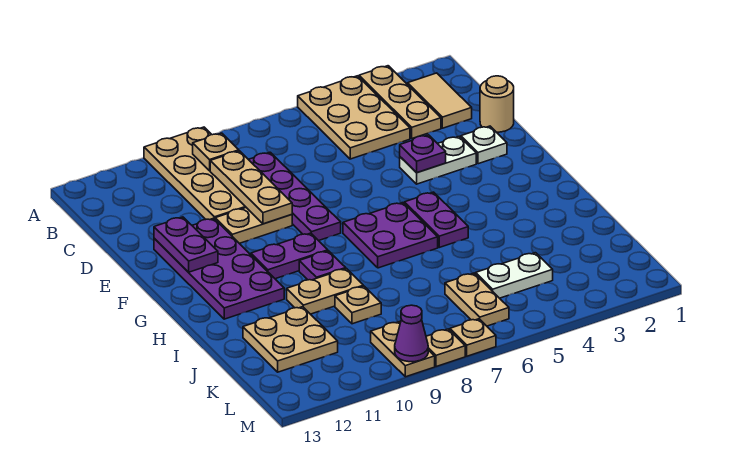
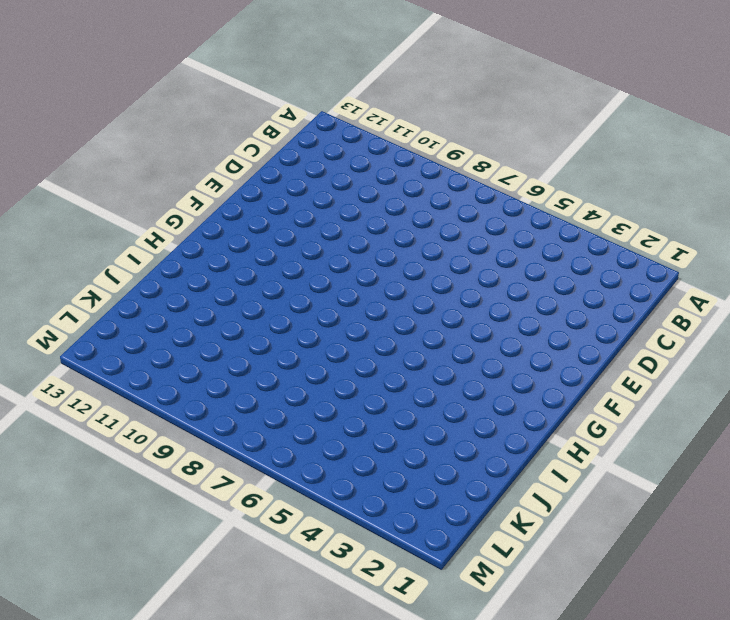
none -> tan 1x3 plate [359,66,441,138]
none -> tan 2x3 plate [298,76,410,159]
none -> tan 2x4 plate [144,127,246,220]

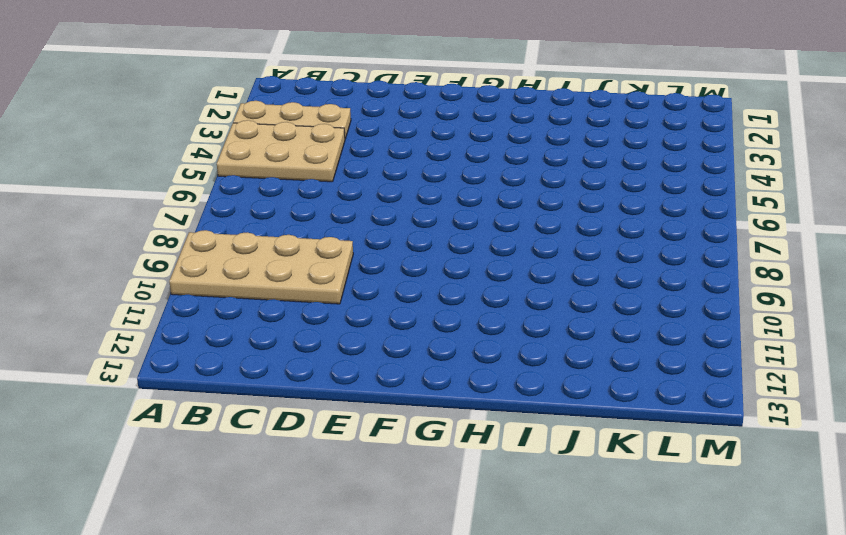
none -> tan 1x2 tile [408,73,472,128]
none -> purple 1x4 plate [248,152,341,241]
none -> tan 1x1 round brick [480,76,514,132]

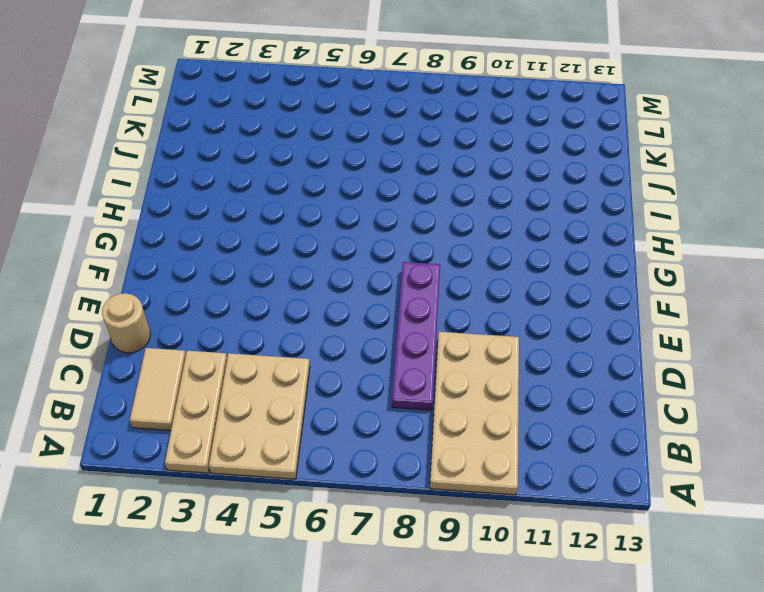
none -> white 1x1 plate [461,126,507,164]
none -> white 1x2 plate [400,136,476,184]
none -> tan 1x2 plate [215,208,292,243]

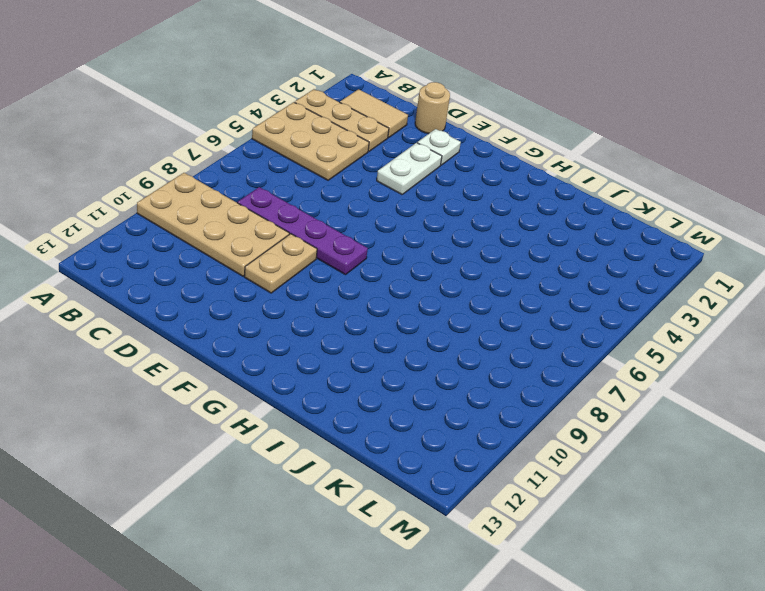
none -> purple 2x4 plate [154,218,284,319]
none -> purple 1x2 plate [404,192,468,247]
none -> purple 2x2 plate [343,203,438,268]

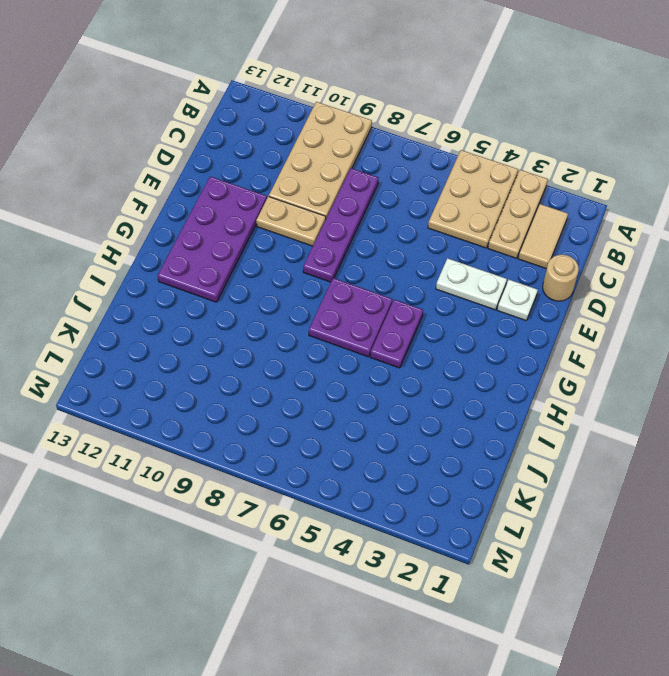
none -> purple 1x2 plate [251,233,328,279]
none -> purple 1x1 plate [299,251,346,280]
none -> tan 1x2 plate [287,269,363,314]

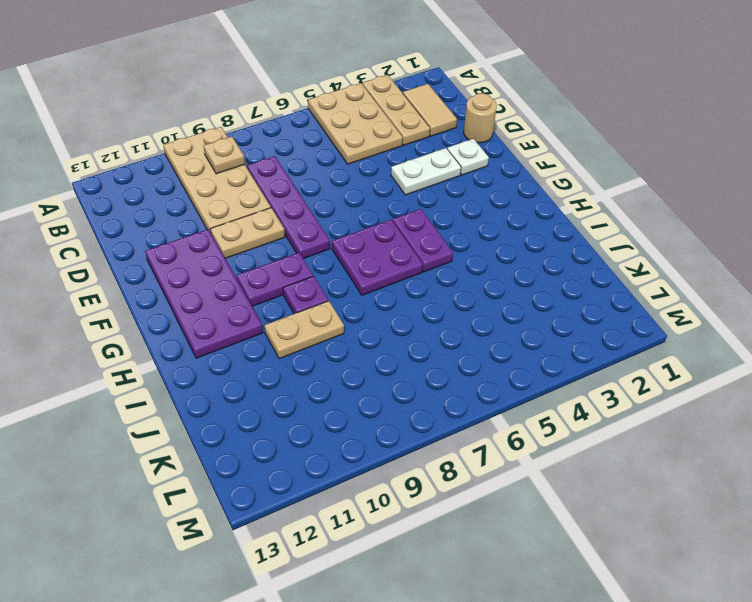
none -> tan 1x1 plate [335,286,381,324]
none -> tan 2x2 plate [243,307,338,372]
none -> white 1x2 plate [476,253,553,298]

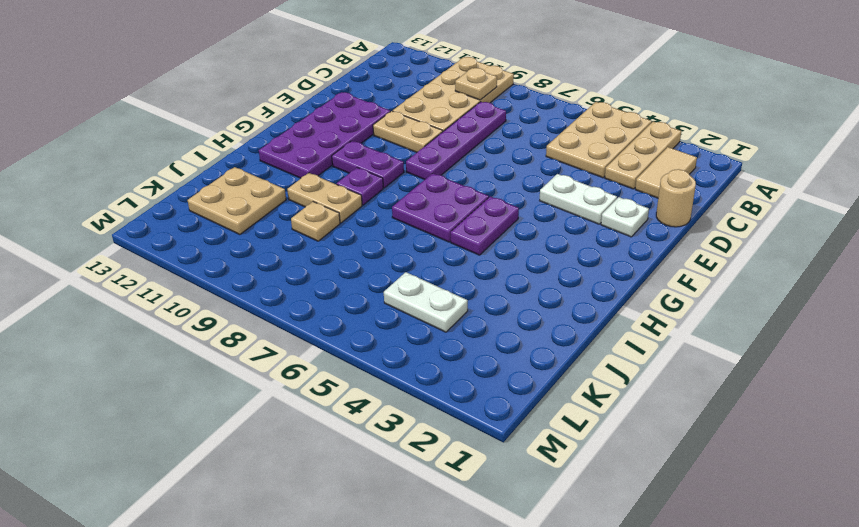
none -> tan 1x2 plate [445,273,509,326]
none -> tan 1x2 plate [371,322,435,377]
none -> tan 1x1 plate [450,319,496,356]

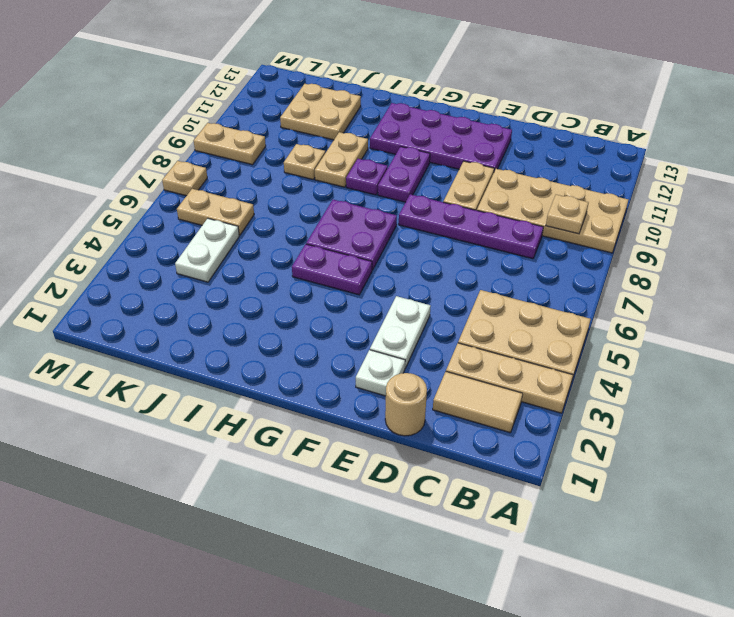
none -> tan 1x1 plate [426,329,465,367]
none -> tan 1x3 plate [210,151,292,224]
none -> purple 1x1 plate [400,135,446,173]

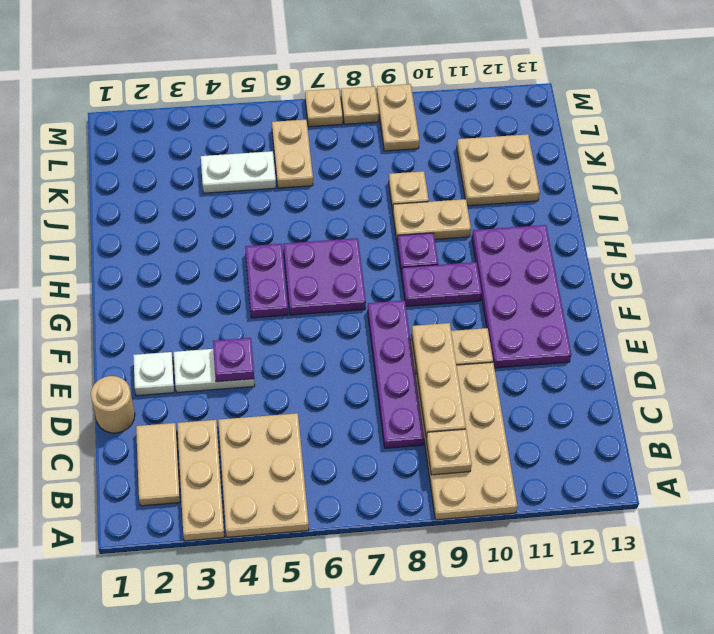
none -> purple 1x2 plate [154,217,218,272]
none -> purple 1x1 cone [395,305,428,362]

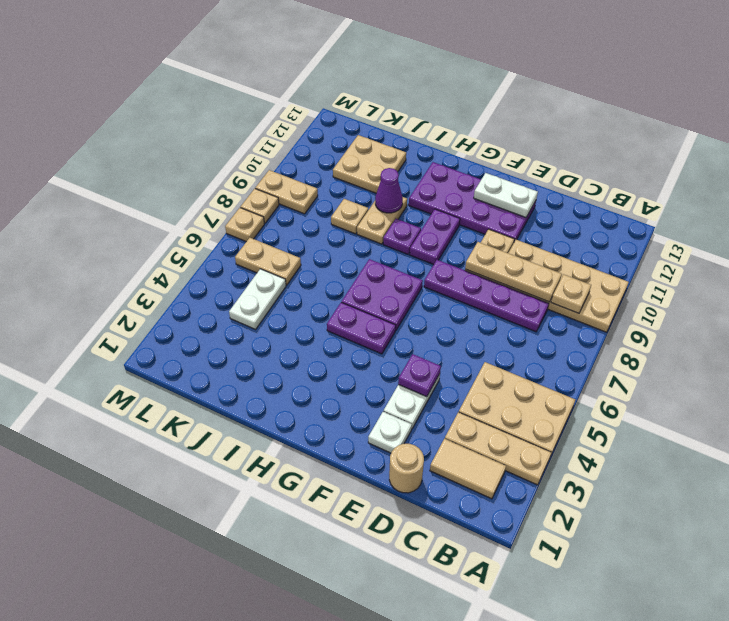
white 1x2 plate [474,173,538,217] -> purple 1x2 plate [154,217,218,272]
purple 1x1 cone [375,168,403,213] -> purple 1x1 cone moved to [395,305,428,362]

